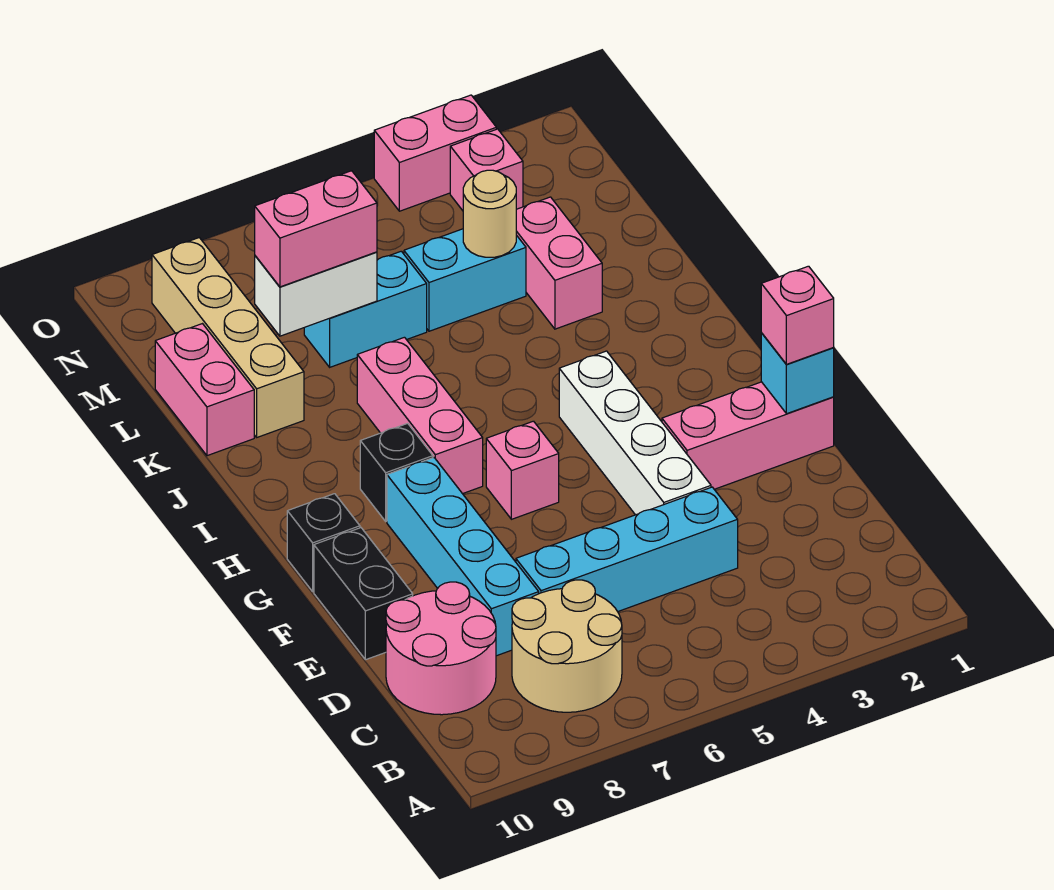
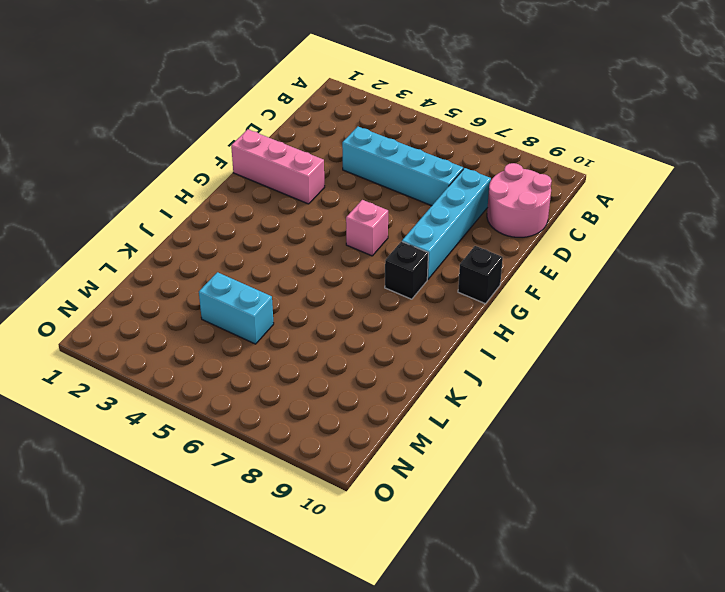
none -> tan 2x2 round brick [512,580,622,712]
none -> white 1x4 brick [559,351,711,515]
none -> black 1x2 brick [314,528,413,660]

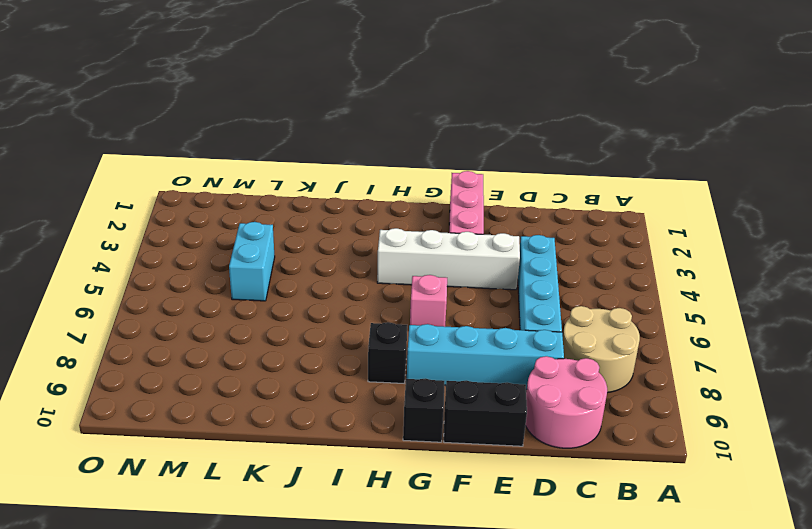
none -> pink 1x3 brick [357,337,483,494]
none -> pink 1x2 brick [516,197,602,329]
none -> tan 1x4 brick [152,238,304,437]

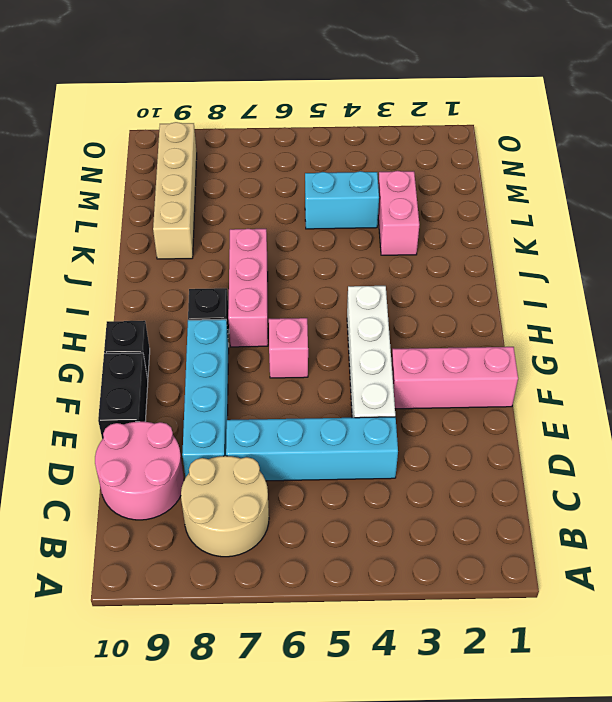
none -> pink 1x2 brick [155,324,254,456]
none -> cyan 1x2 brick [304,251,427,367]
none -> pink 1x1 brick [450,129,523,211]

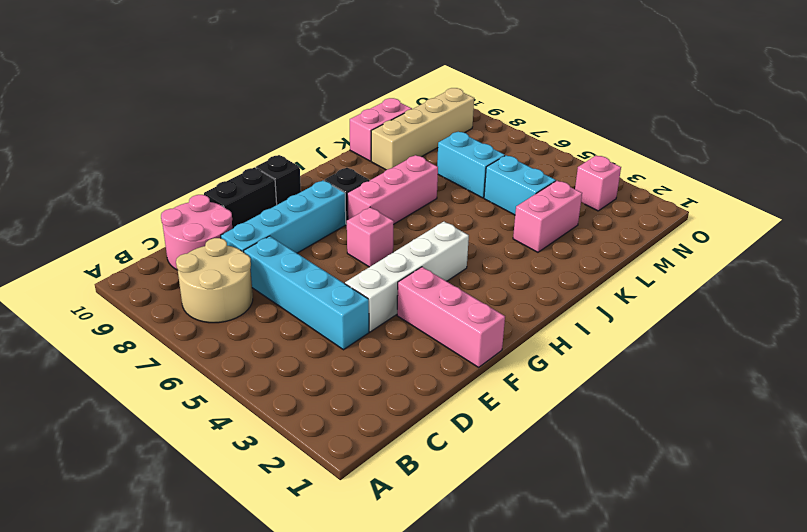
none -> pink 1x2 brick [374,95,496,211]
none -> cyan 1x1 brick [761,333,834,414]
none -> tan 1x1 round brick [463,170,516,257]

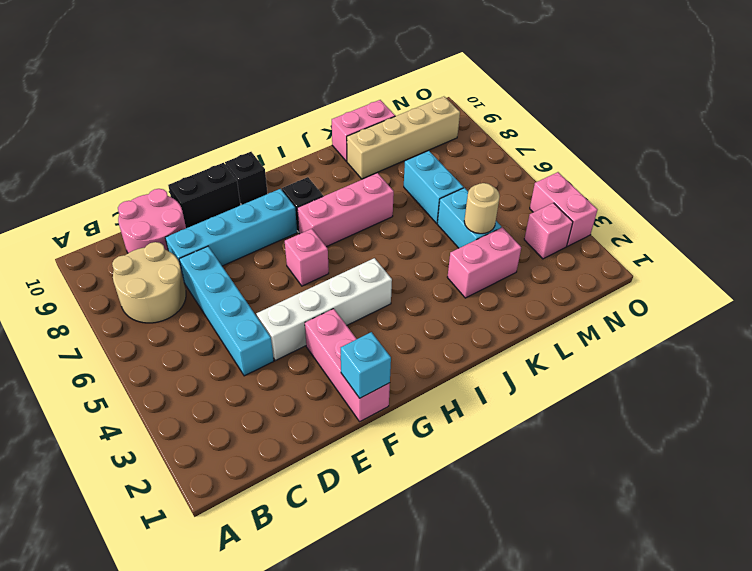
none -> white 1x2 brick [255,252,377,336]
none -> pink 1x1 brick [761,266,834,364]
none -> pink 1x2 brick [255,171,377,287]

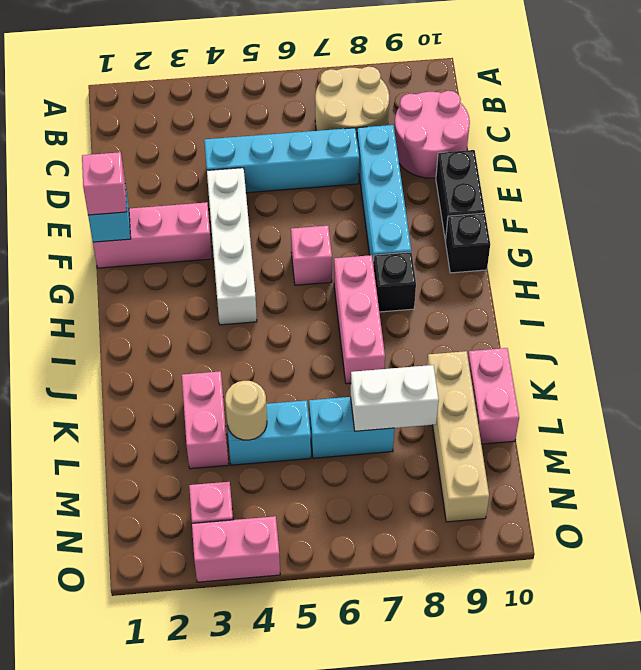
none -> pink 1x2 brick [255,171,377,287]

